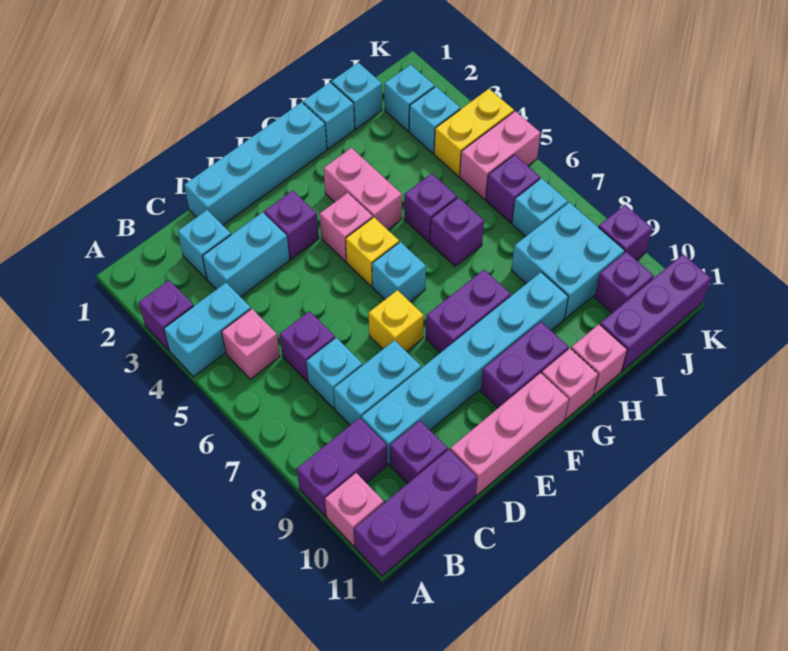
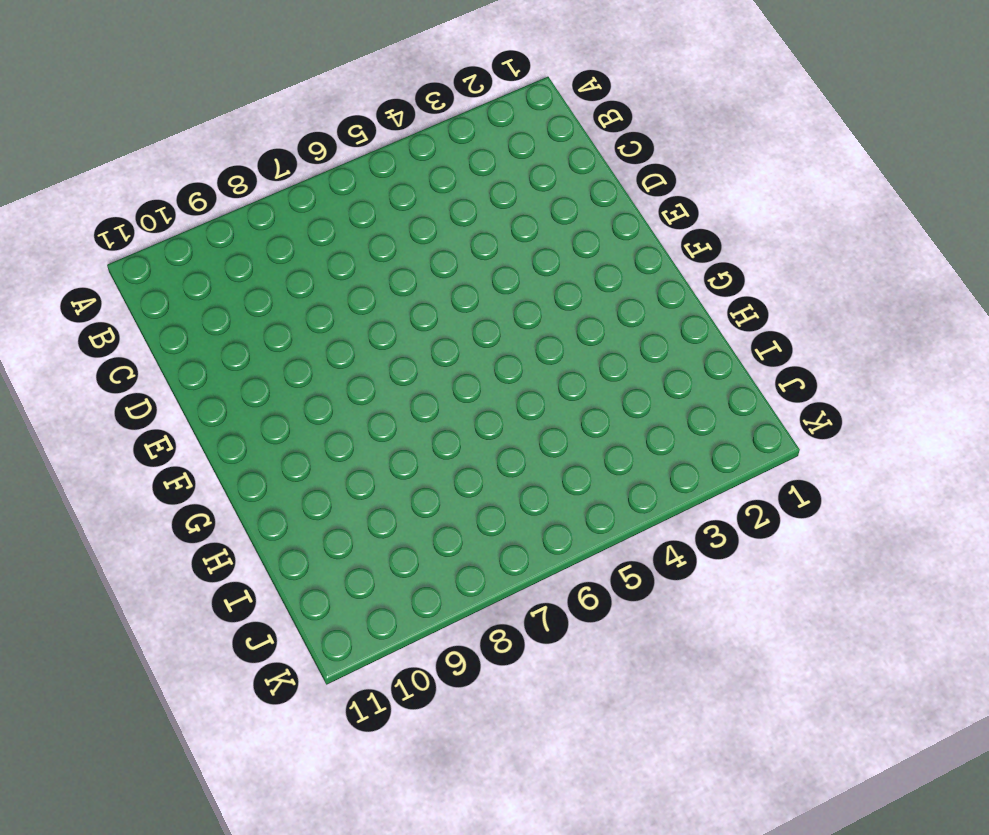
none -> purple 1x1 brick [139,280,193,350]
none -> cyan 1x2 brick [164,283,251,377]
none -> purple 1x2 brick [297,418,387,516]
none -> pink 1x1 brick [325,473,384,546]

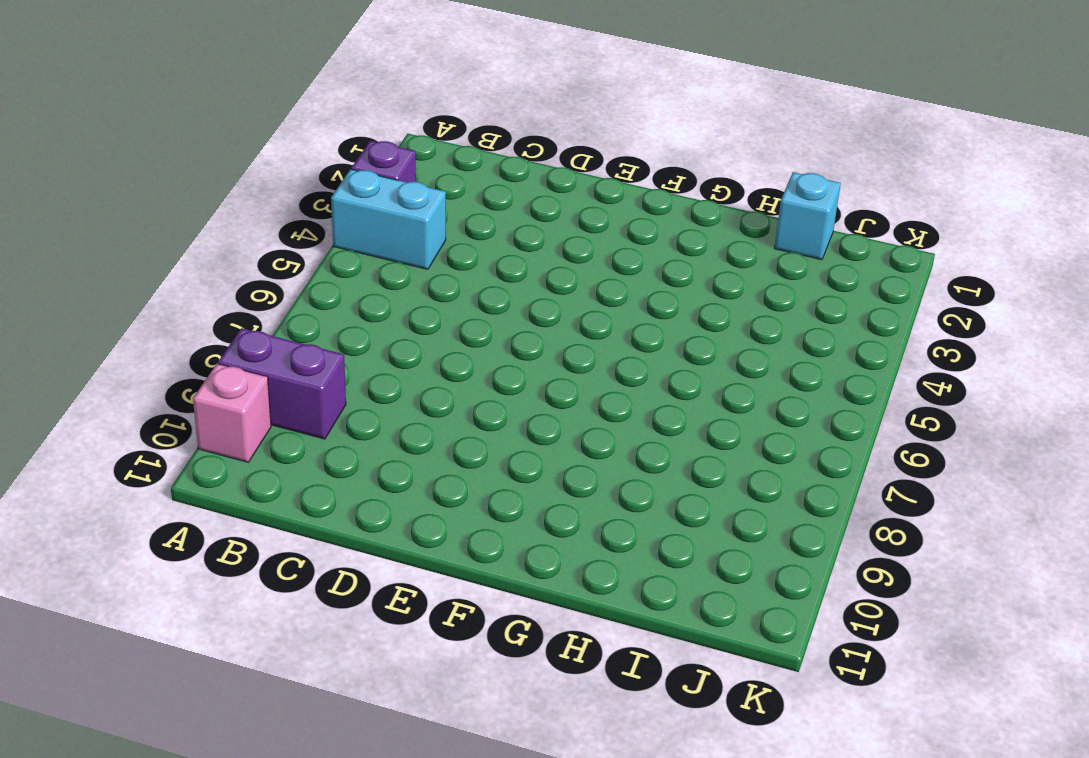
none -> purple 1x3 brick [354,449,477,576]
none -> pink 1x1 brick [222,309,280,379]
none -> cyan 1x1 brick [178,210,231,279]
none -> cyan 1x2 brick [202,212,289,297]

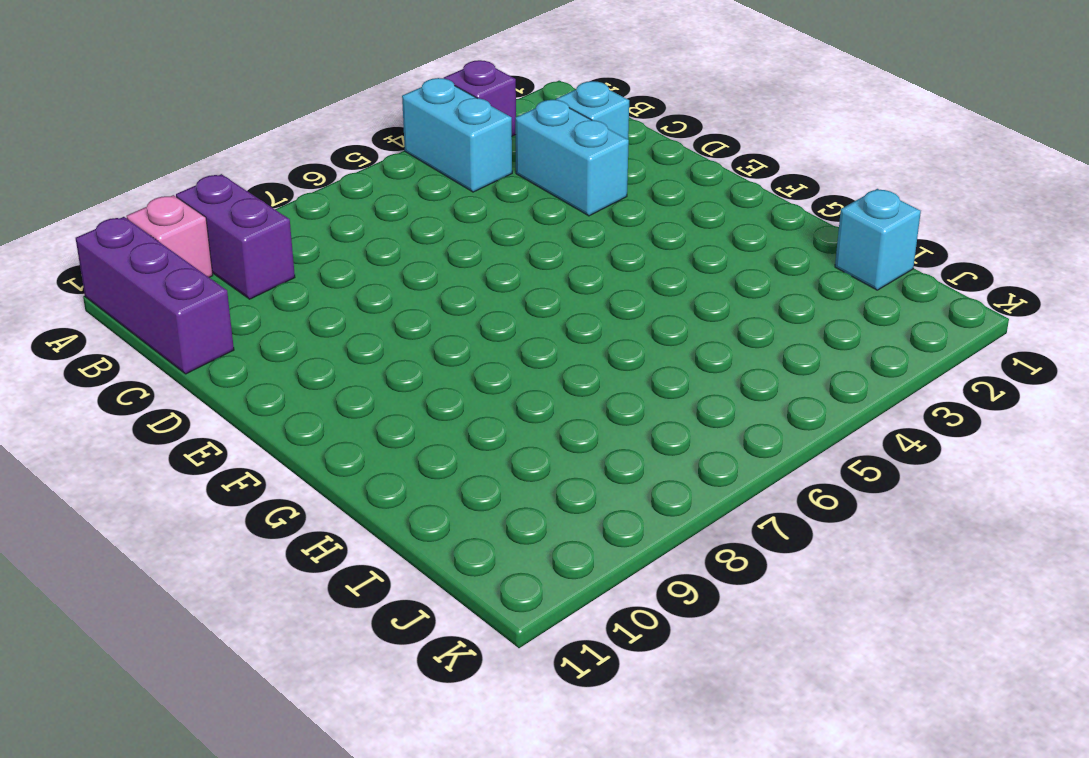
none -> pink 1x1 brick [222,309,280,379]
none -> purple 1x1 brick [280,311,335,382]
none -> cyan 1x1 brick [306,338,362,409]
none -> cyan 1x2 brick [334,340,421,425]

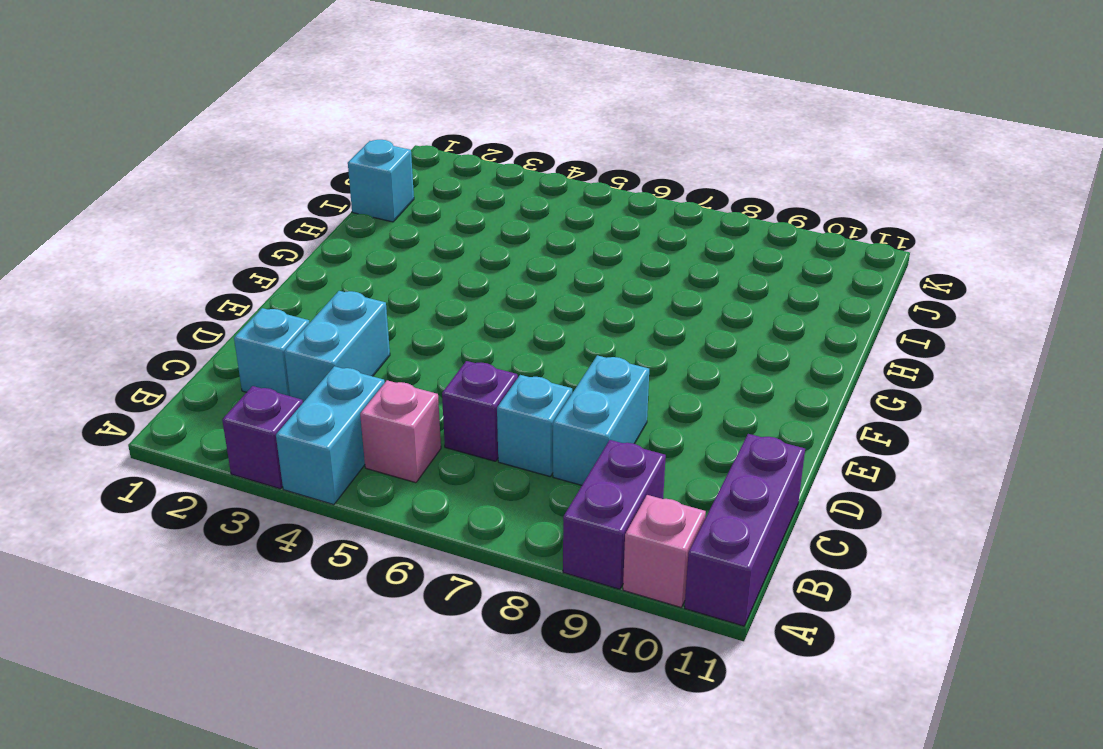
none -> cyan 1x6 brick [361,272,568,464]
none -> purple 1x1 brick [390,421,448,484]
none -> cyan 1x4 brick [184,102,327,225]
none -> pink 1x3 brick [450,373,569,496]

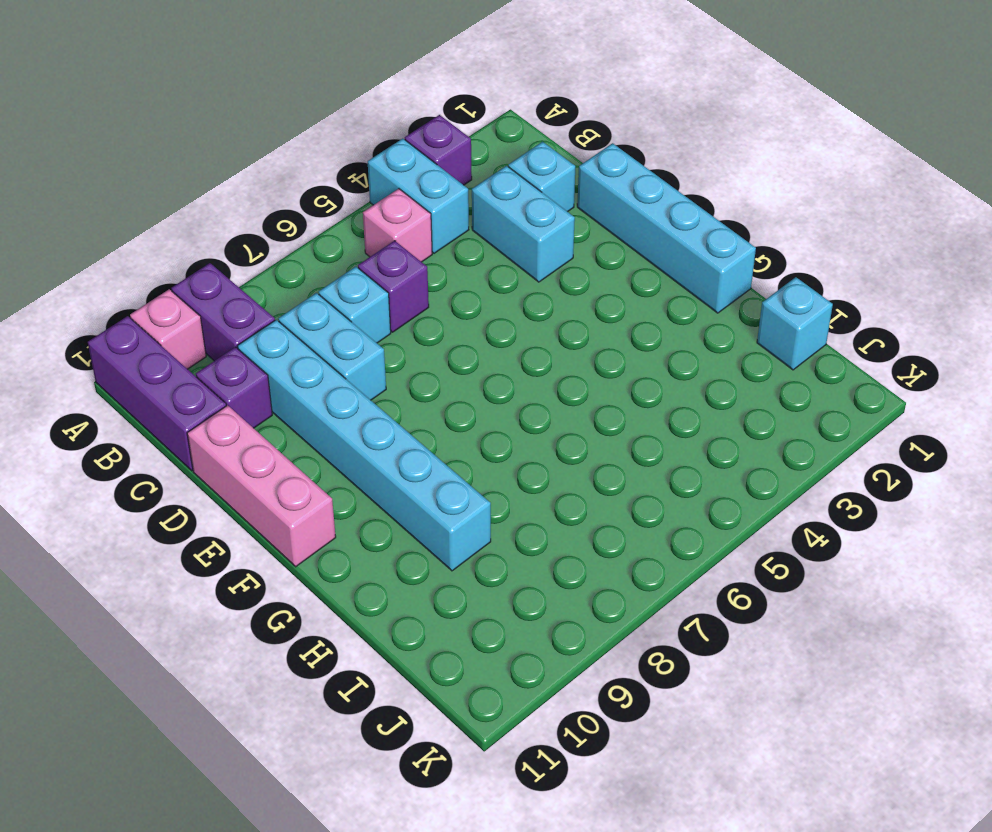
none -> purple 1x1 brick [264,190,319,259]
none -> yellow 1x1 brick [369,290,424,351]
none -> pink 1x1 brick [320,193,373,261]
none -> yellow 1x1 brick [346,217,399,286]

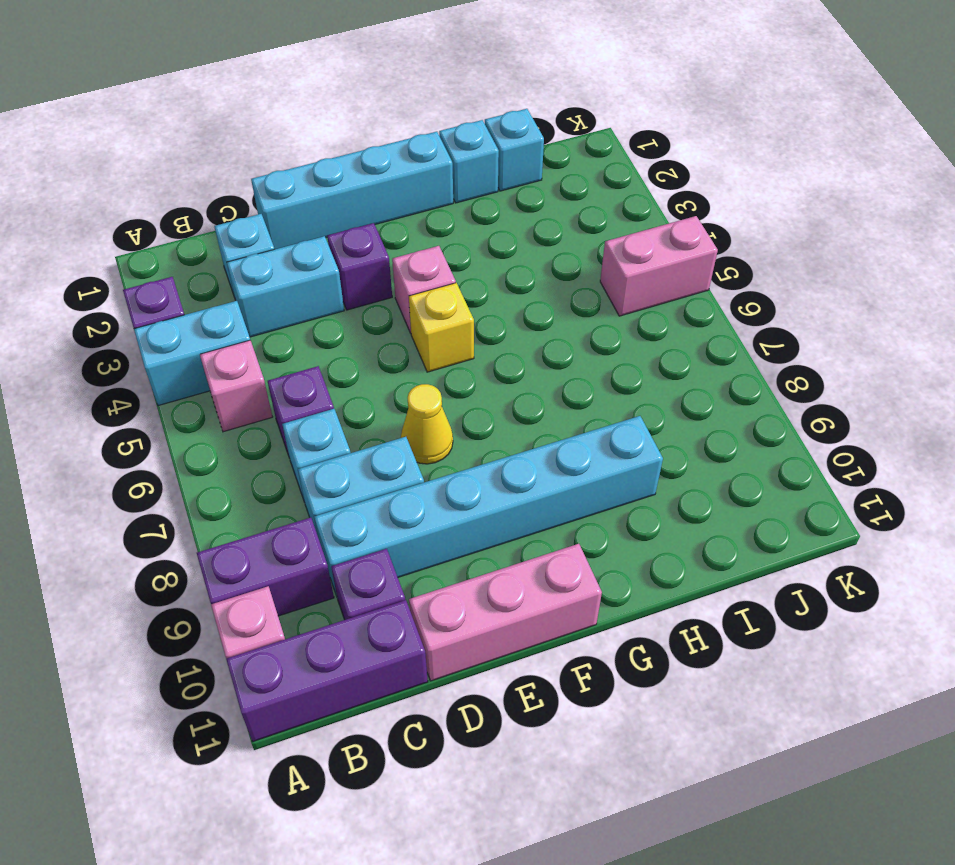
yellow 1x1 cone [401,384,453,464] -> yellow 1x1 brick [369,290,424,351]
none -> cyan 1x1 brick [372,242,426,302]
none -> purple 1x2 brick [426,270,511,353]
none -> purple 1x2 brick [481,322,569,408]
none -> pink 1x2 brick [324,148,402,230]

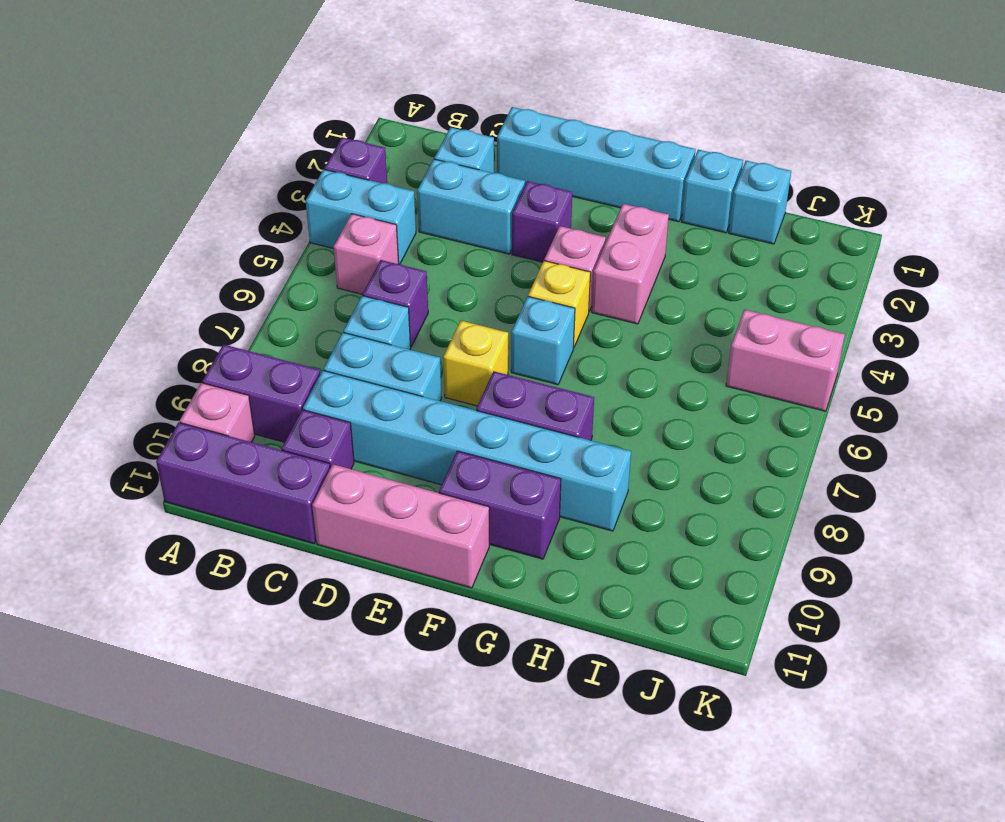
none -> pink 1x1 brick [542,348,598,420]
none -> purple 1x1 brick [404,174,457,242]
none -> purple 1x1 brick [430,198,484,266]
none -> pink 1x1 brick [571,324,627,395]

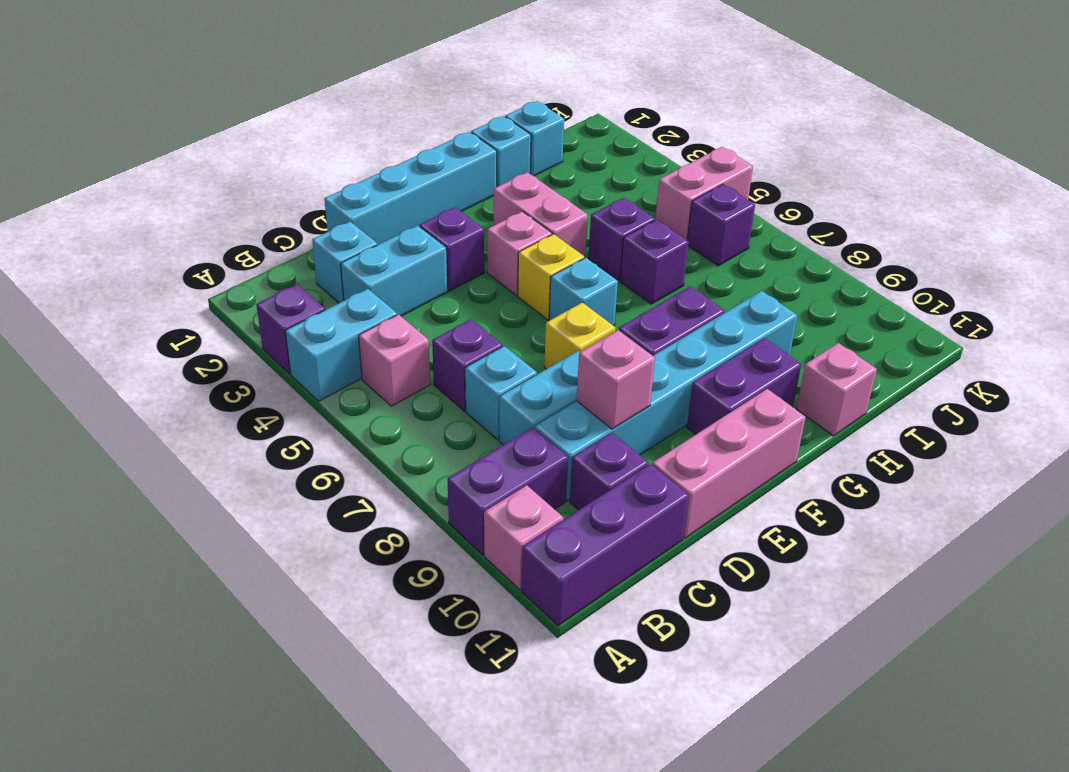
pink 1x1 brick [577,330,655,429] -> pink 1x1 brick moved to [542,348,598,420]
none -> cyan 2x2 brick [511,202,625,319]
none -> purple 1x3 brick [600,254,711,371]
none -> cyan 1x1 brick [384,65,435,131]
none -> cyan 1x1 brick [409,87,460,153]

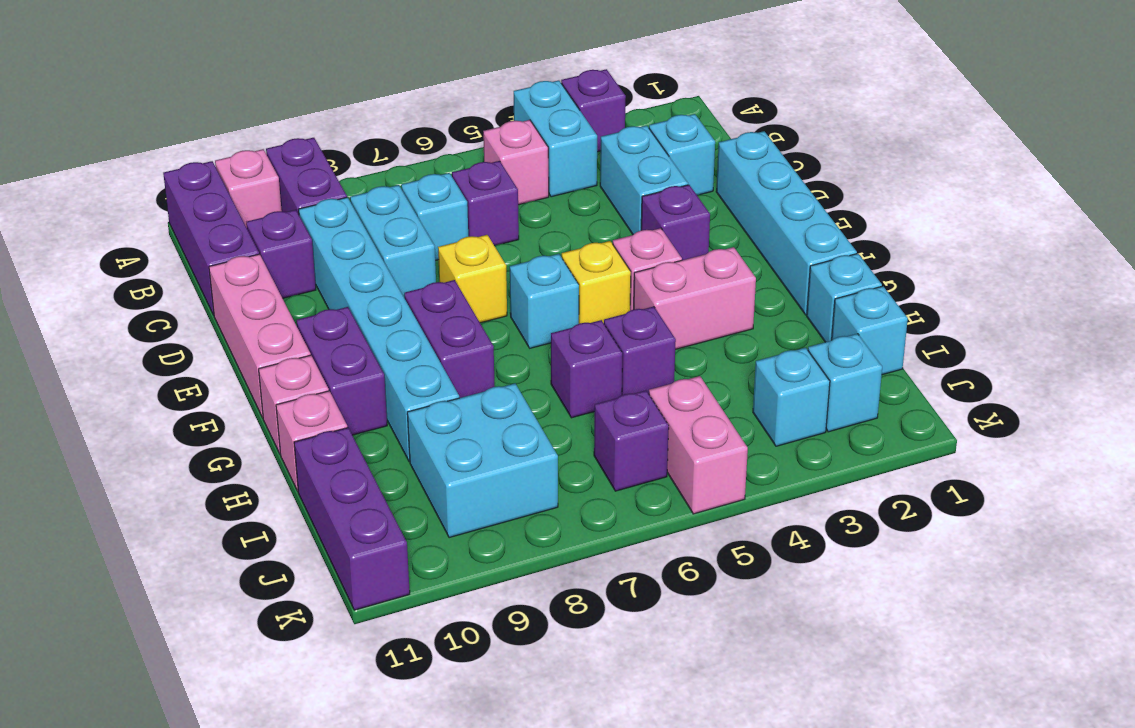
none -> yellow 1x2 brick [434,89,514,176]
none -> cyan 1x1 brick [512,178,568,236]
none -> purple 1x1 brick [594,252,654,313]
none -> purple 1x1 brick [599,205,652,260]

